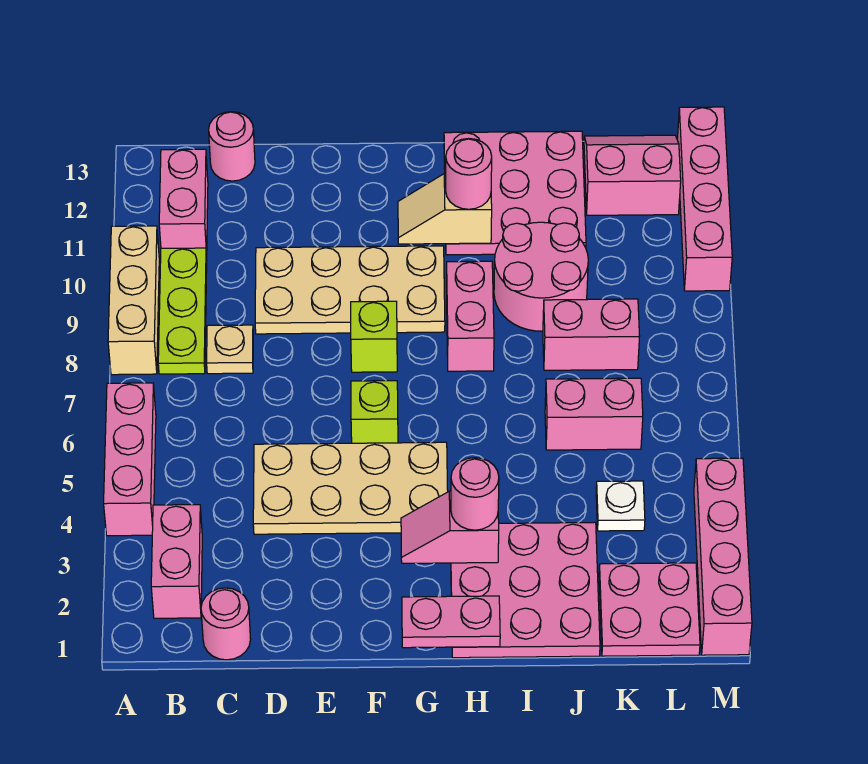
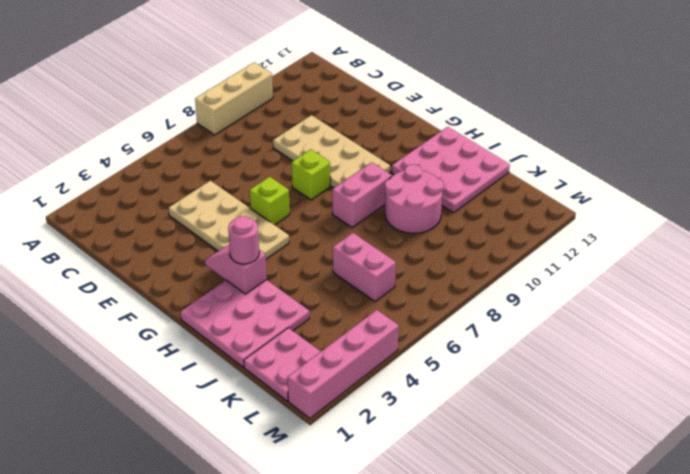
none -> pink 1x3 brick [104,383,156,536]
none -> pink 1x2 brick [151,505,202,618]
none -> lime 1x3 plate [158,248,207,374]

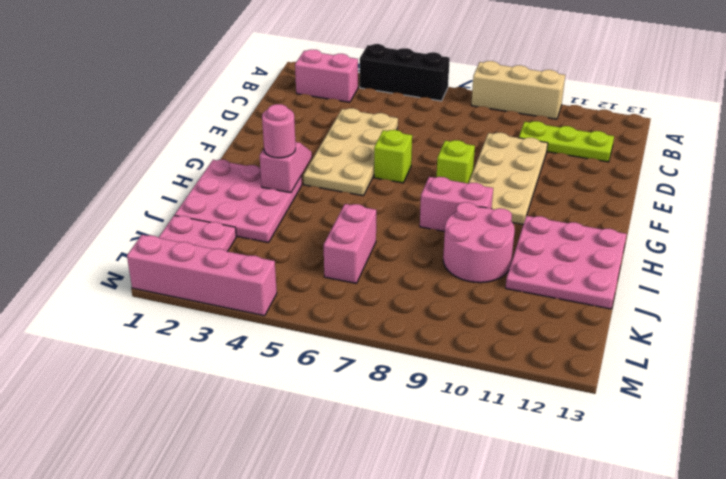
black 1x3 brick [360,44,450,101] -> pink 1x3 brick [104,383,156,536]
lime 1x3 plate [519,121,614,162] -> lime 1x3 plate moved to [158,248,207,374]
none -> pink 1x2 brick [159,149,208,255]
none -> pink 1x1 round brick [201,588,251,660]
none -> tan 1x1 plate [207,325,253,374]

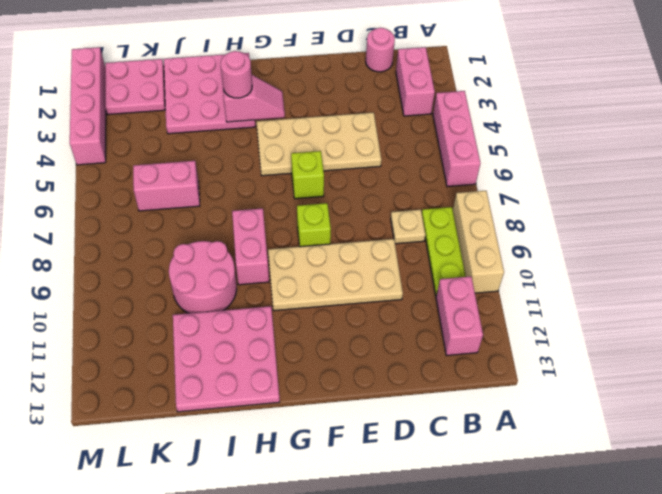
none -> pink 1x1 round brick [209,112,255,181]
none -> pink 1x2 brick [543,299,640,370]
none -> white 1x1 plate [596,481,645,531]

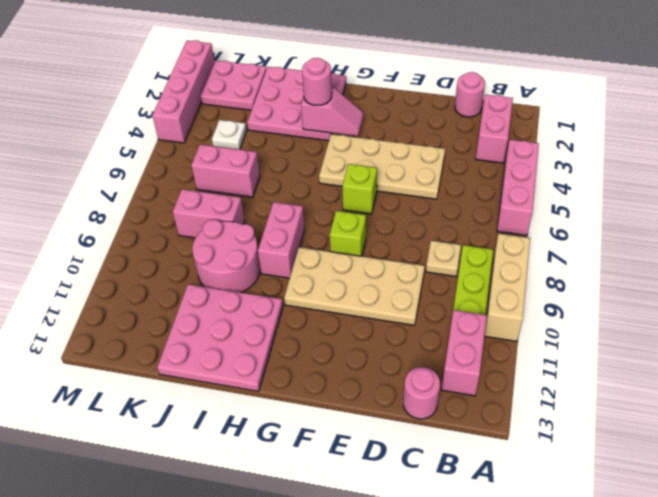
none -> pink 2x2 slope [584,135,681,215]
none -> pink 1x4 brick [677,107,732,291]
none -> pink 1x2 plate [402,596,500,648]

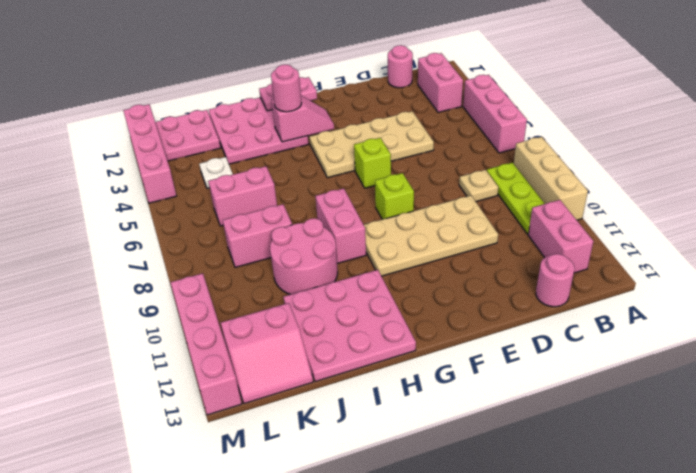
none -> tan 1x2 slope [398,173,492,244]
none -> pink 1x1 round brick [446,139,492,209]

